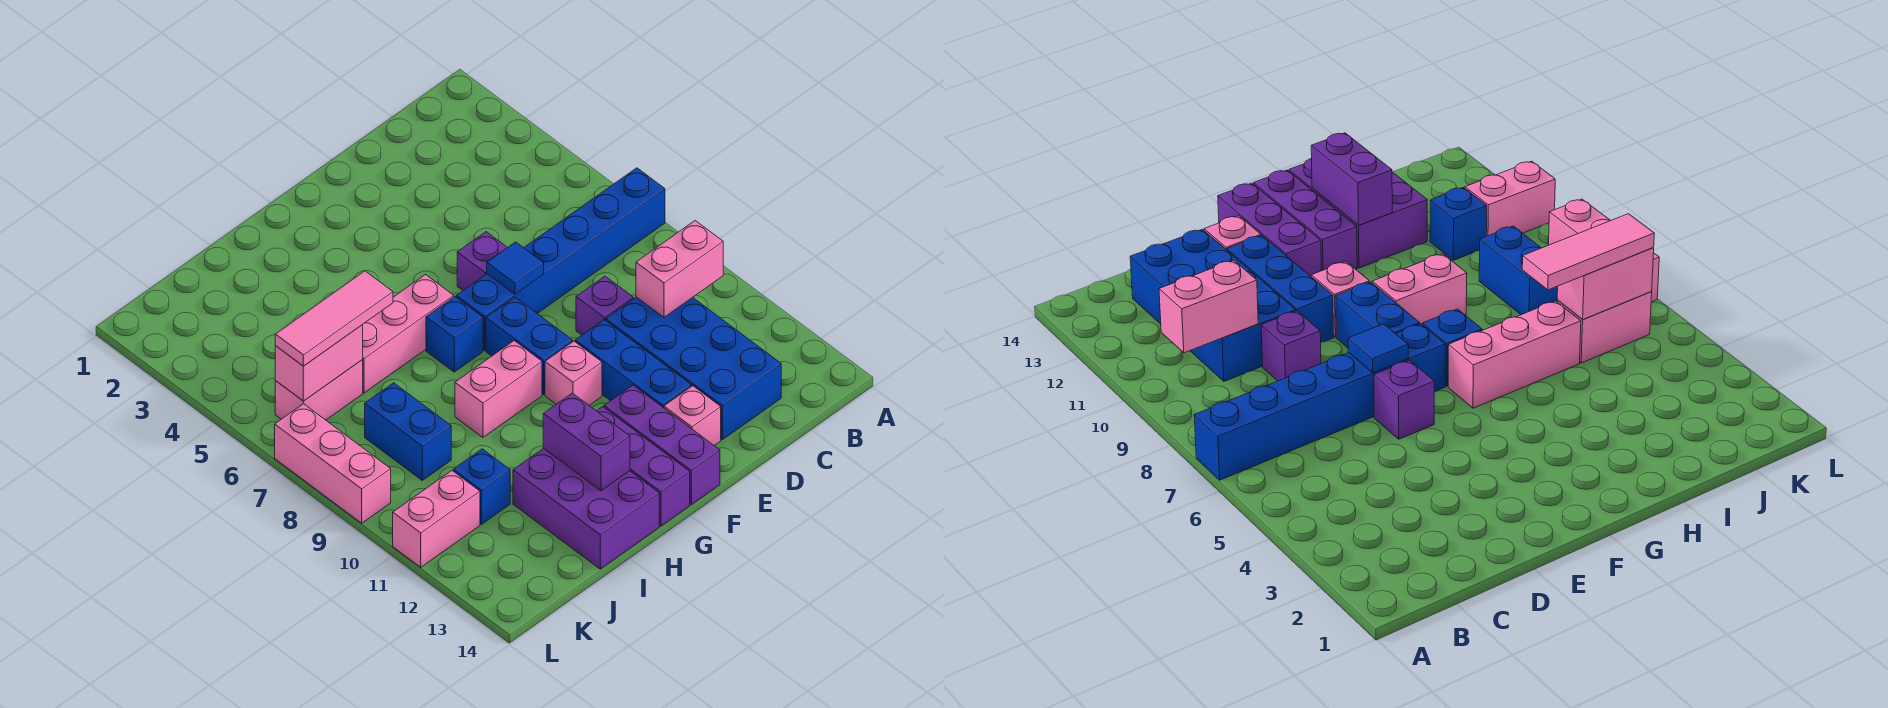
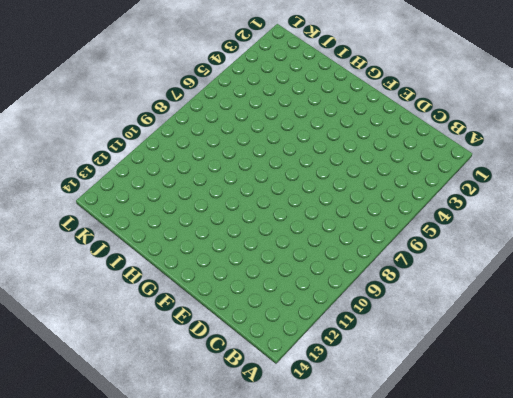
none -> blue 1x6 brick [456,168,665,351]
none -> blue 2x4 brick [606,297,781,440]
none -> purple 1x1 brick [576,276,633,335]

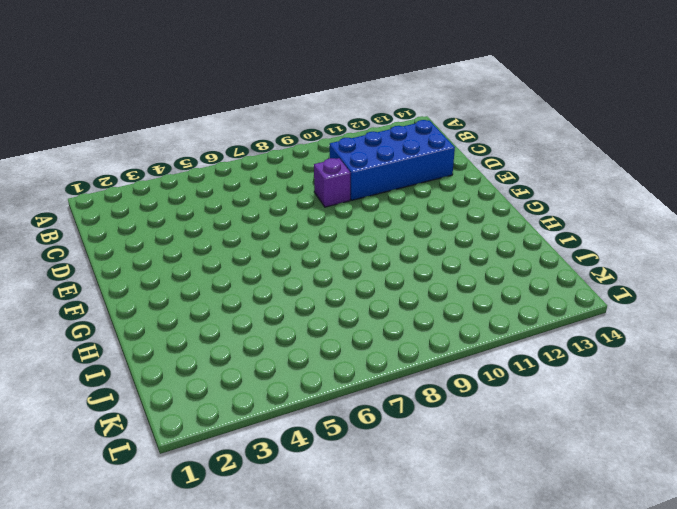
none -> blue 1x6 brick [456,168,665,351]
none -> purple 1x1 brick [457,232,507,290]
none -> blue 1x3 brick [575,320,691,408]

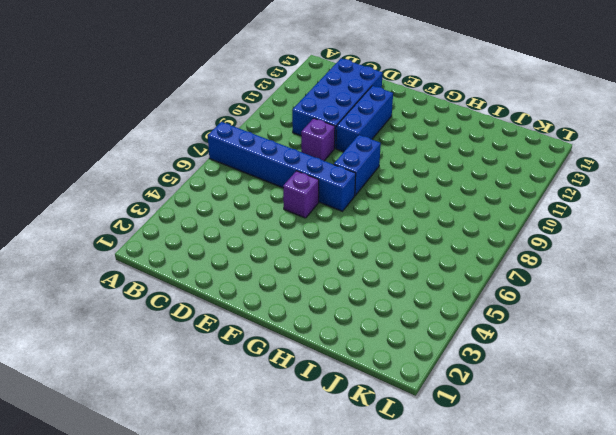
none -> pink 1x1 brick [664,386,721,446]
none -> pink 1x1 brick [545,341,602,405]
none -> purple 1x3 brick [604,385,720,505]

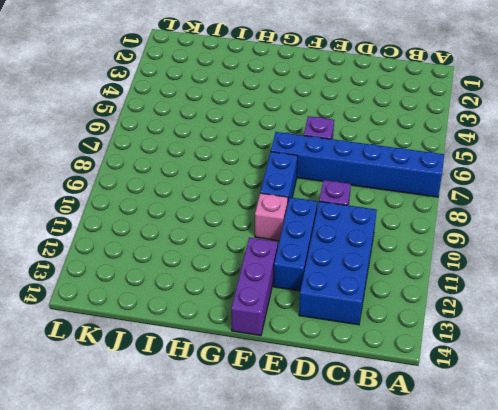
none -> pink 1x1 brick [664,386,721,446]
none -> pink 1x3 brick [362,275,454,393]
none -> blue 1x1 brick [426,297,483,372]

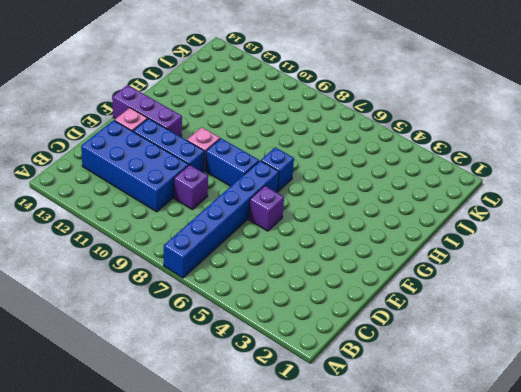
none -> pink 1x3 brick [362,275,454,393]
none -> pink 1x2 brick [455,341,542,437]
none -> purple 1x3 brick [597,407,690,526]

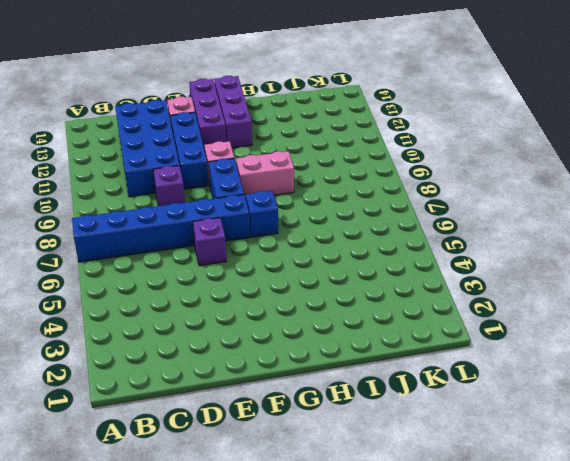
none -> pink 1x3 brick [362,275,454,393]
none -> purple 2x3 brick [513,448,659,569]
none -> pink 1x2 brick [275,360,363,420]

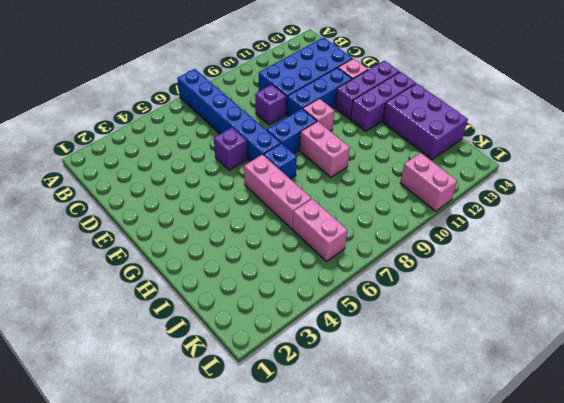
purple 2x3 brick [382,83,468,160] -> purple 2x3 brick turned to [513,448,659,569]
none -> blue 1x2 brick [365,383,451,480]
none -> blue 1x1 brick [453,449,510,524]
none -> pink 1x3 brick [275,404,391,523]

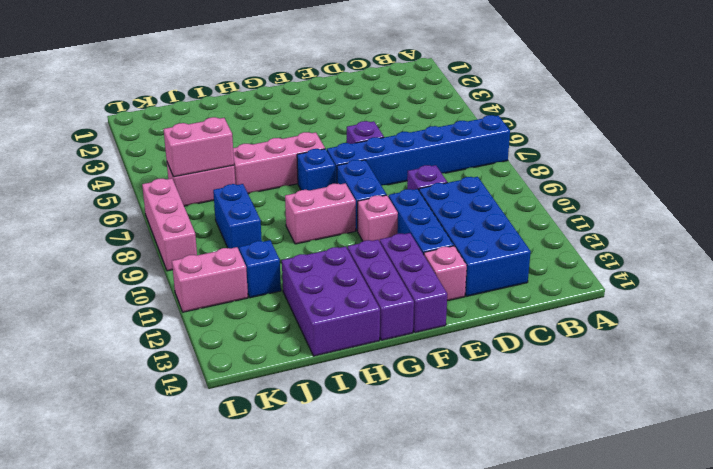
none -> pink 1x2 brick [636,221,723,317]
none -> blue 1x1 tile [487,242,544,294]
none -> purple 1x2 brick [543,393,630,491]

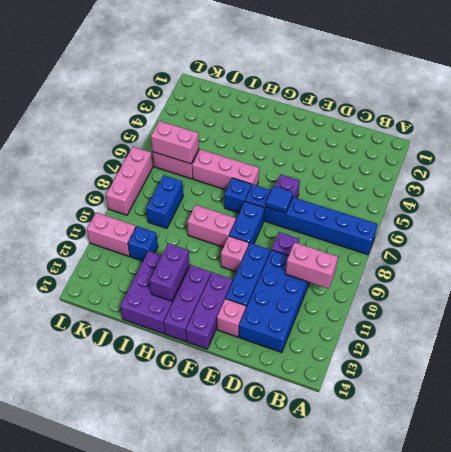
none -> pink 1x3 tile [275,271,393,366]

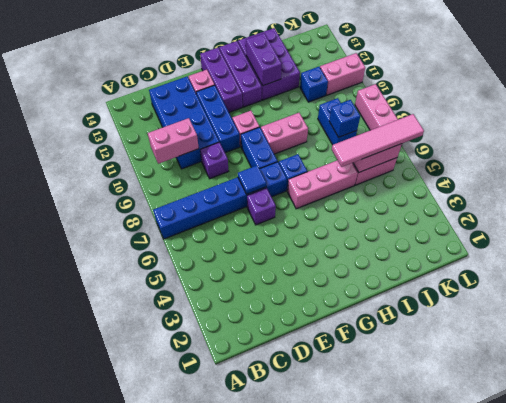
pink 1x4 tile [332,114,424,167] -> pink 1x3 tile [275,271,393,366]
blue 1x1 brick [329,100,360,137] -> none

